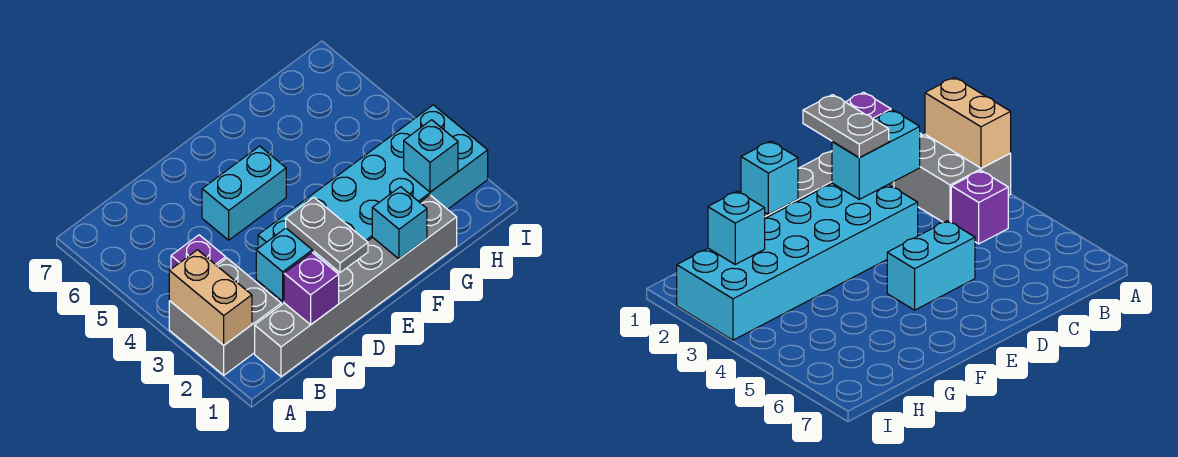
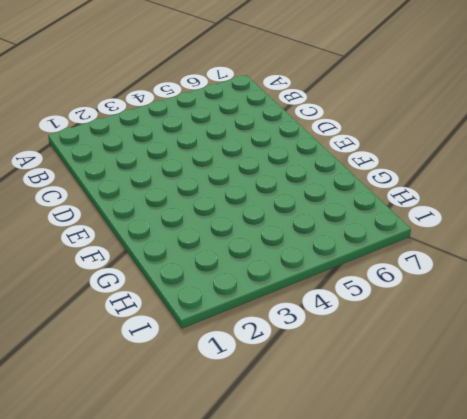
none -> grey 2x2 brick [169,258,281,375]
none -> grey 1x6 brick [255,195,457,377]

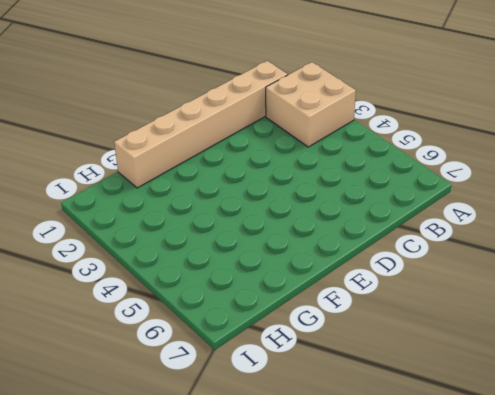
tan 2x2 brick [266,62,356,147] -> grey 2x2 brick [169,258,281,375]
tan 1x6 brick [114,61,288,188] -> grey 1x6 brick [255,195,457,377]
none -> purple 1x1 brick [171,235,226,269]
none -> cyan 2x6 brick [258,105,488,268]

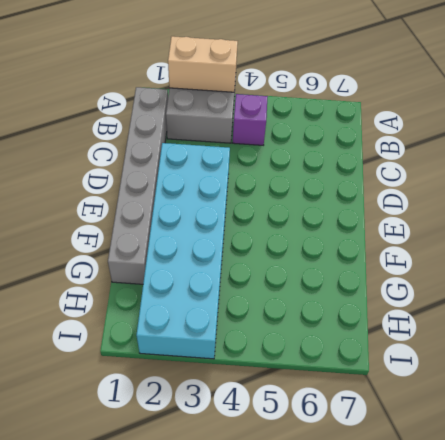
none -> cyan 1x2 brick [202,146,286,240]
none -> purple 1x1 brick [284,253,339,325]

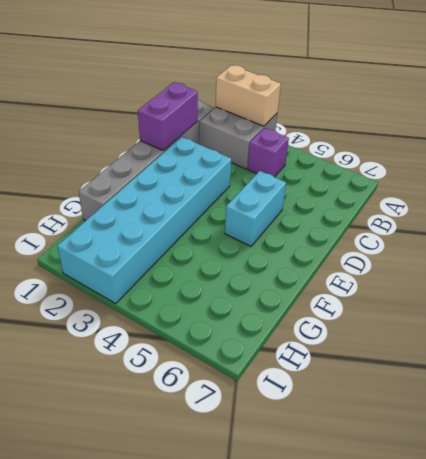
purple 1x2 brick [138,82,198,151] -> purple 1x1 brick [284,253,339,325]
none -> cyan 1x2 brick [256,228,331,301]
none -> cyan 1x1 brick [372,187,427,259]

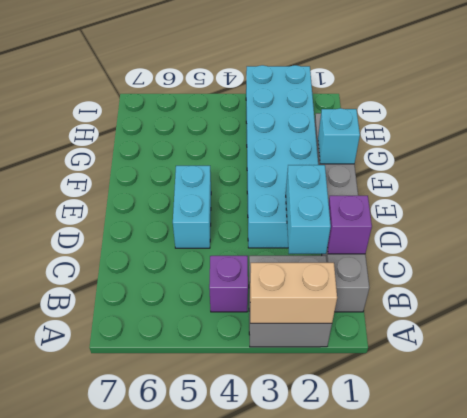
none -> cyan 1x1 brick [404,120,458,192]
none -> grey 1x2 plate [286,197,368,273]

